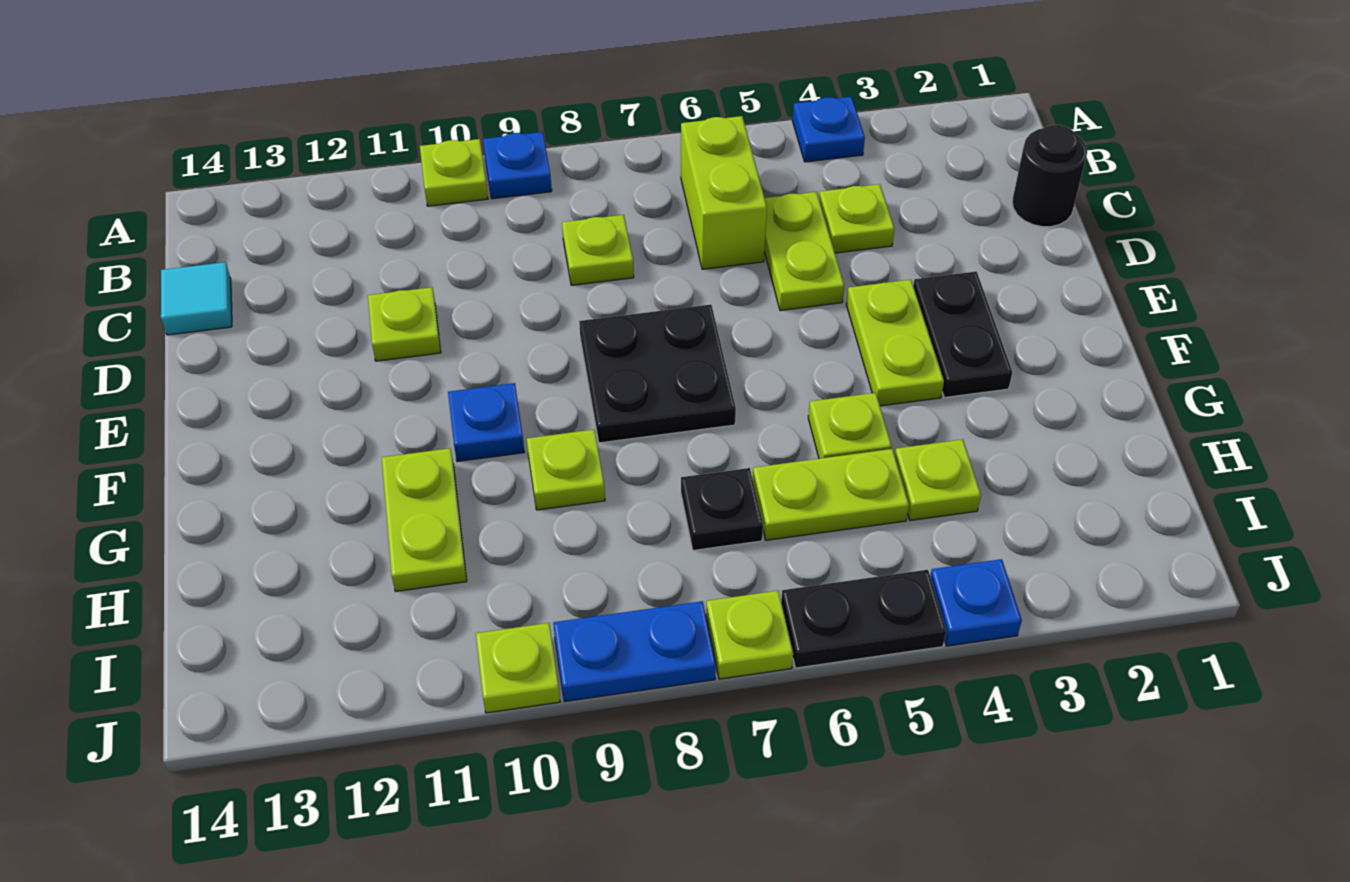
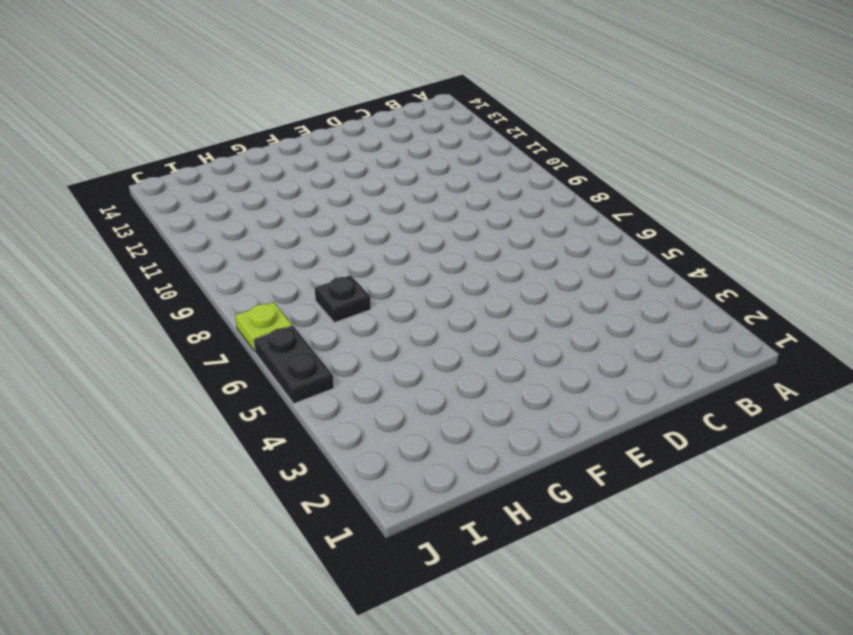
none -> blue 1x1 plate [792,97,865,162]
none -> blue 1x1 plate [483,132,552,199]
none -> lime 1x1 plate [420,139,488,206]

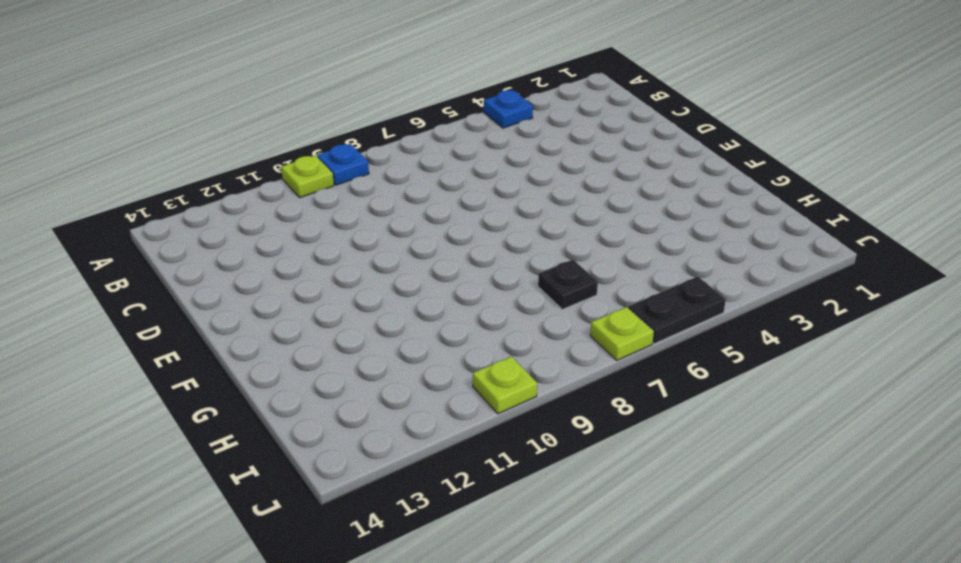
none -> lime 1x2 brick [681,116,767,269]
none -> black 1x1 round brick [1012,125,1087,227]
none -> lime 1x1 plate [819,184,894,253]

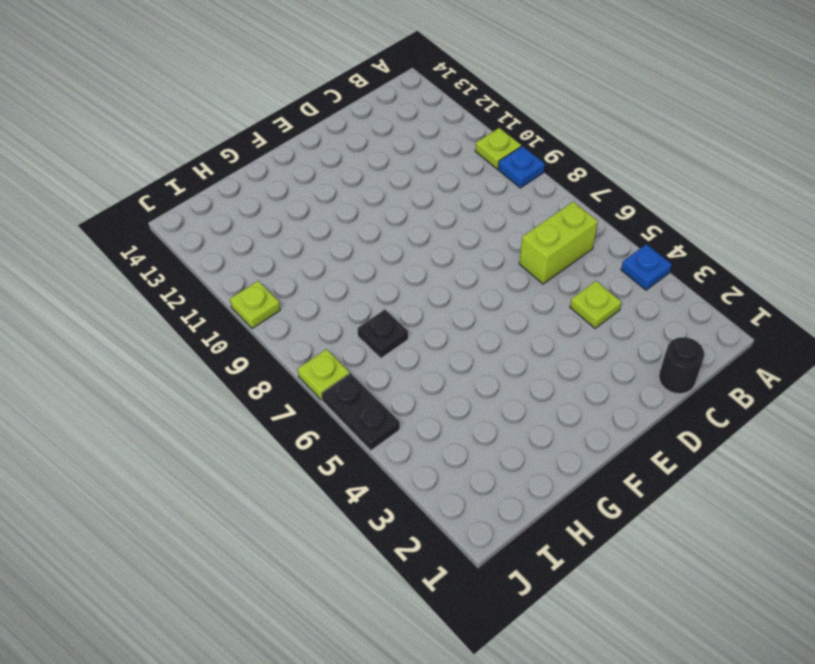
none -> lime 1x2 plate [764,192,844,311]
none -> lime 1x1 plate [562,215,634,285]
none -> cyan 1x1 tile [161,262,232,335]

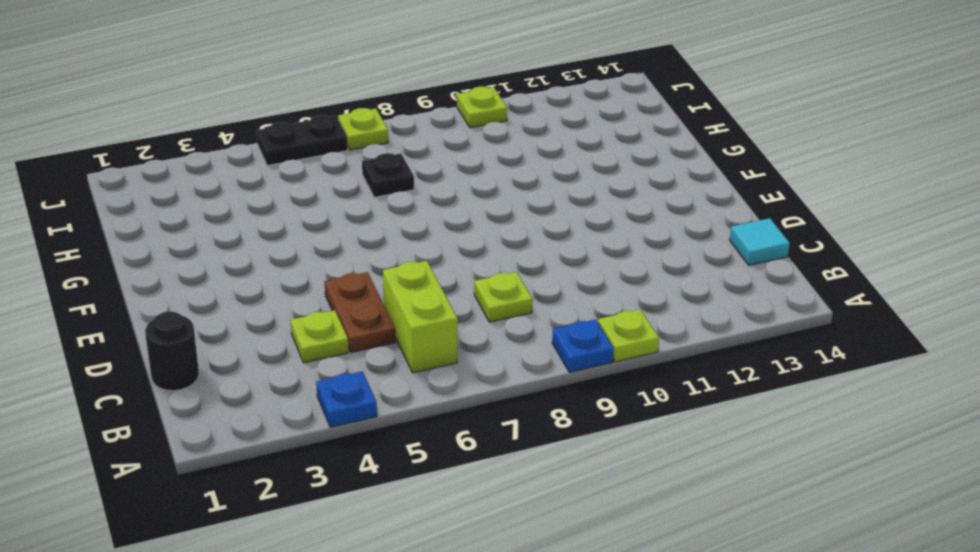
brown 1x2 plate [325,272,396,352] -> lime 1x2 plate [764,192,844,311]
none -> lime 1x1 plate [368,287,441,361]
none -> black 1x2 plate [913,271,1012,398]
none -> lime 1x2 plate [846,280,944,406]

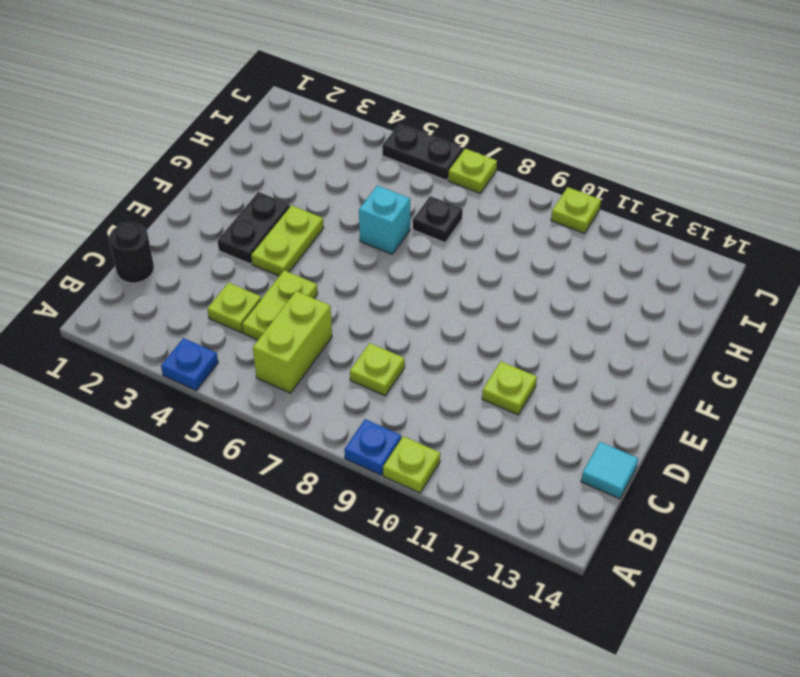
cyan 1x1 brick [359,186,410,254] -> none
none -> black 2x2 plate [579,305,736,443]
none -> blue 1x1 plate [448,383,524,462]
none -> lime 1x1 plate [808,393,892,459]

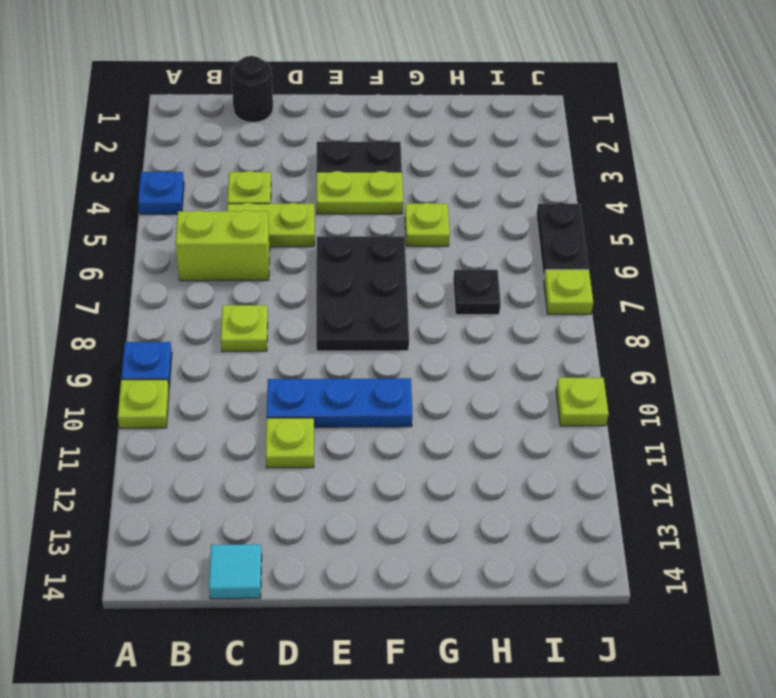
blue 1x3 plate [267,378,413,427] -> blue 1x1 plate [448,383,524,462]
black 2x3 plate [316,236,409,351] -> black 2x2 plate [579,305,736,443]
none -> lime 1x1 plate [527,429,605,510]
none -> lime 1x2 plate [382,448,467,591]
none -> lime 1x1 plate [895,439,981,521]

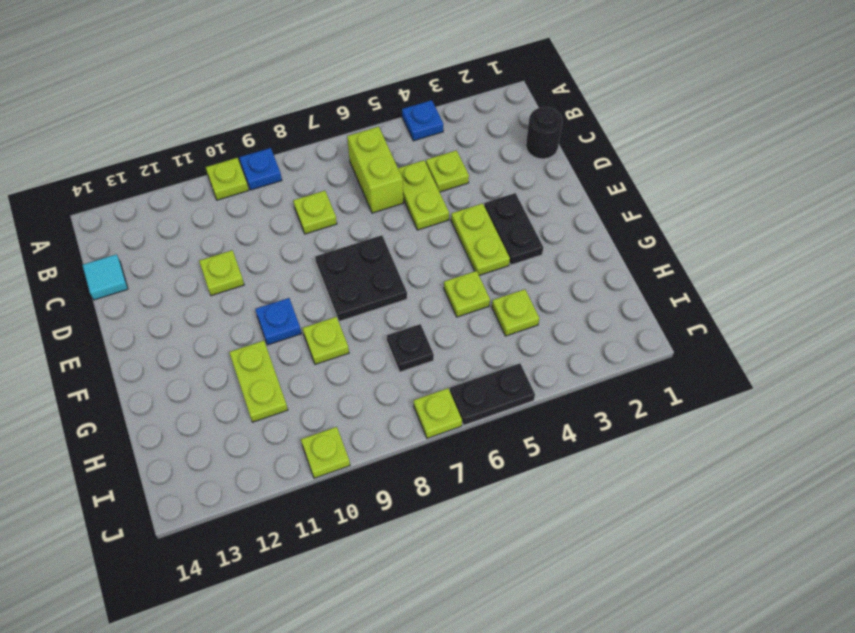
none -> lime 1x2 plate [753,449,909,540]
none -> blue 1x1 plate [930,559,1022,646]
none -> blue 1x2 plate [553,601,716,702]

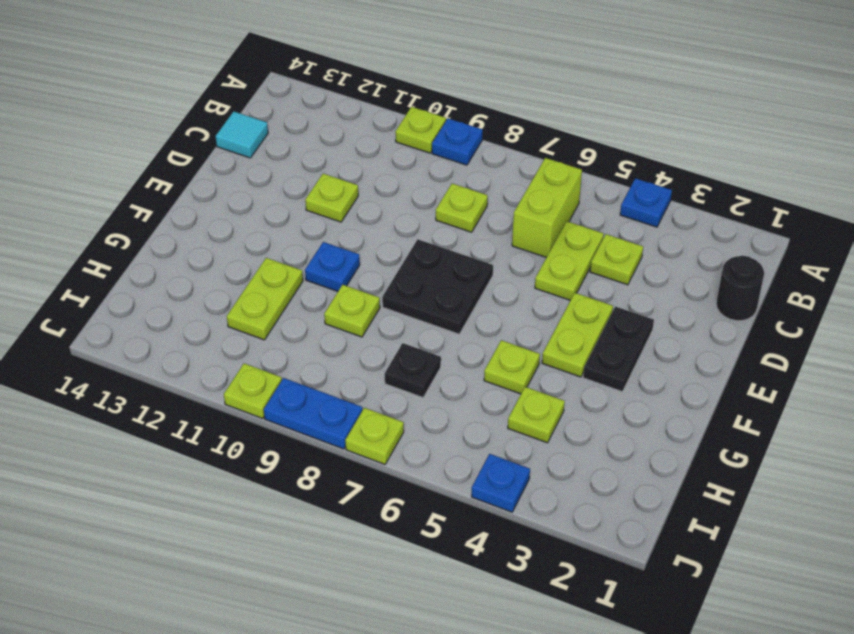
none -> lime 1x2 plate [753,449,909,540]
none -> black 1x2 plate [781,570,946,668]

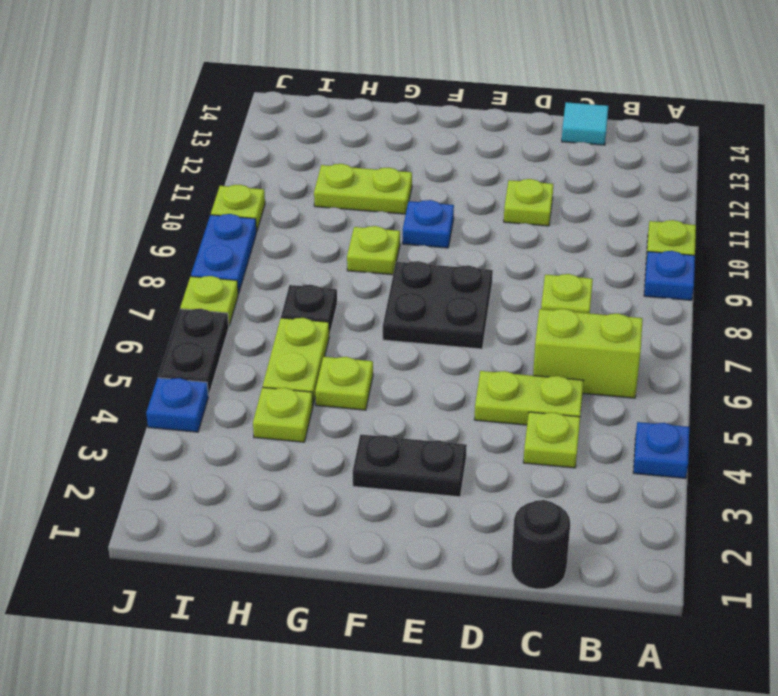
none -> lime 1x2 plate [846,280,944,406]

